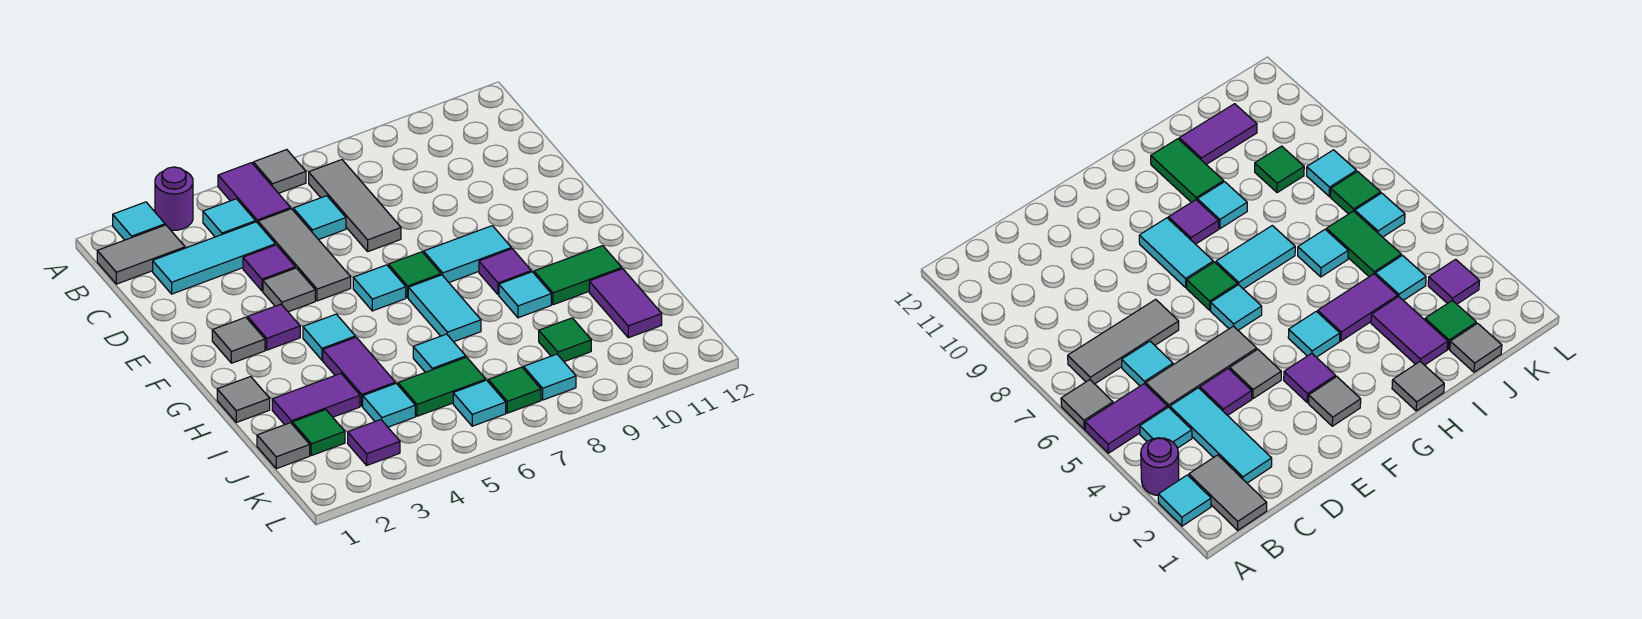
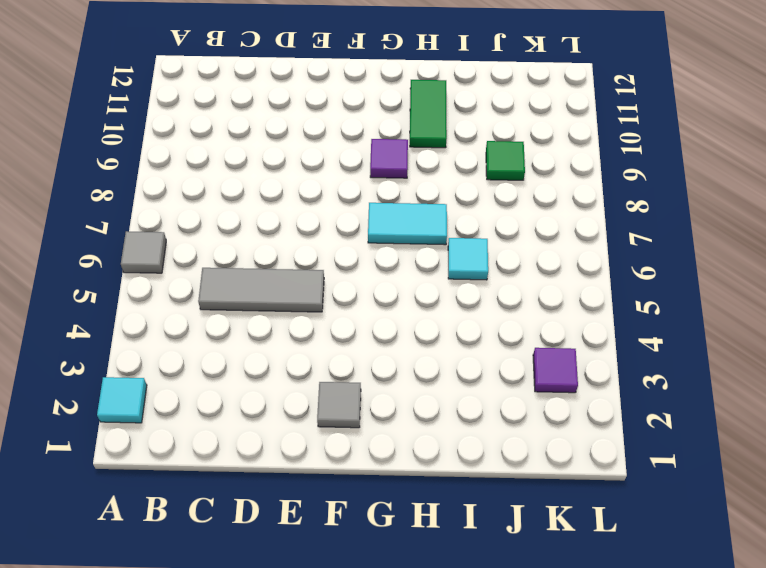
none -> purple 1x1 round brick [155,167,193,230]
none -> purple 1x2 tile [218,163,291,223]
none -> grey 1x2 tile [97,225,185,284]
none -> cyan 1x1 tile [203,199,255,237]

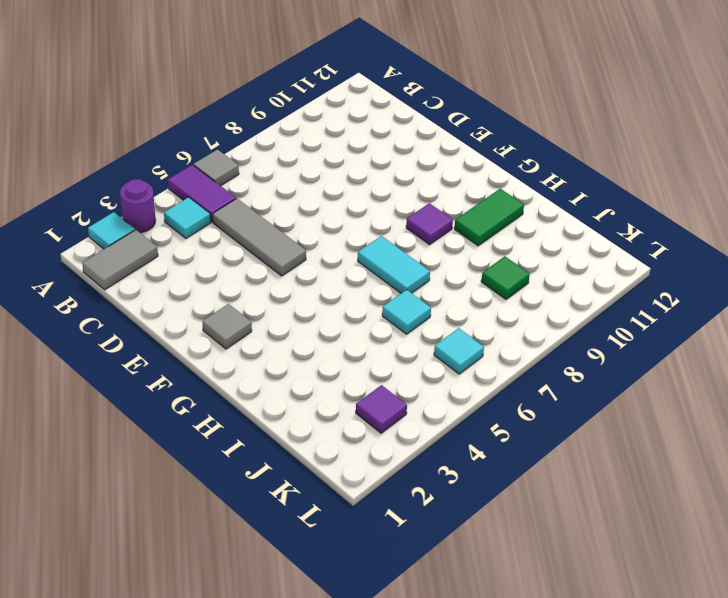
none -> grey 1x3 tile [309,160,401,251]
none -> cyan 1x3 tile [153,222,275,294]
none -> cyan 1x1 tile [293,196,346,240]
none -> purple 1x1 tile [243,245,295,291]

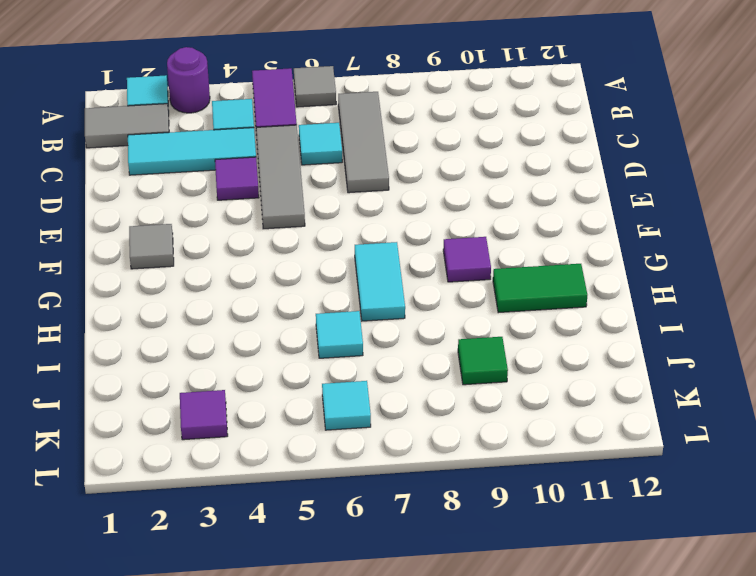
none -> grey 1x1 tile [263,268,315,312]
none -> purple 1x1 tile [248,304,300,350]
none -> cyan 1x1 tile [353,265,406,311]
none -> green 1x1 tile [388,252,441,298]

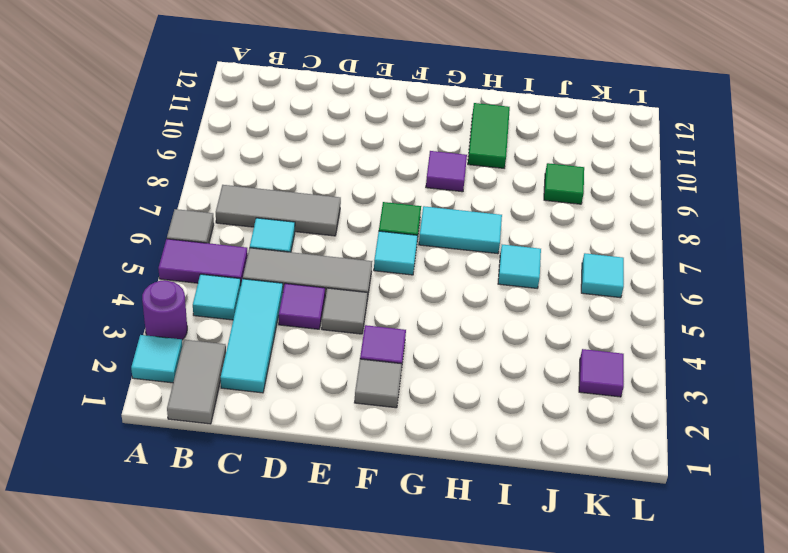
none -> cyan 1x2 tile [424,226,511,282]
none -> cyan 1x1 tile [303,314,355,360]
none -> grey 1x1 tile [217,377,270,422]
none -> purple 1x2 tile [323,337,395,406]

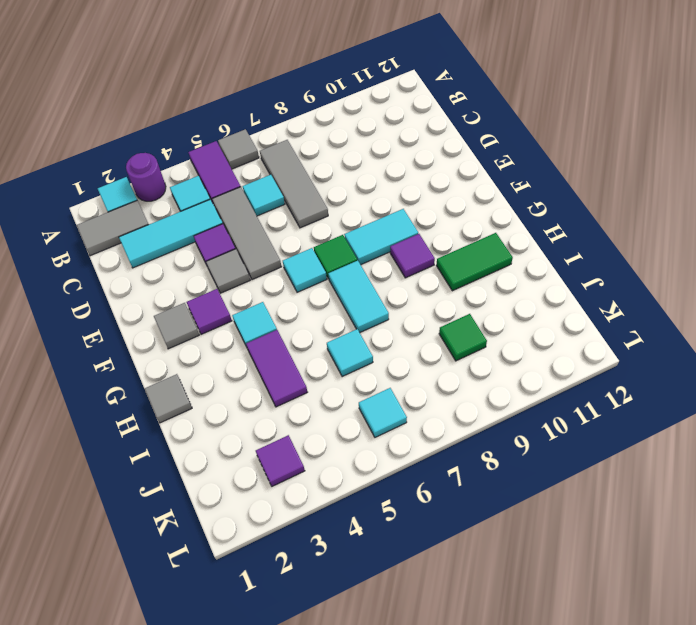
none -> cyan 1x1 tile [499,272,551,318]
none -> purple 1x2 tile [272,374,360,425]
none -> purple 1x2 tile [589,269,662,338]
none -> grey 1x1 tile [257,423,310,469]

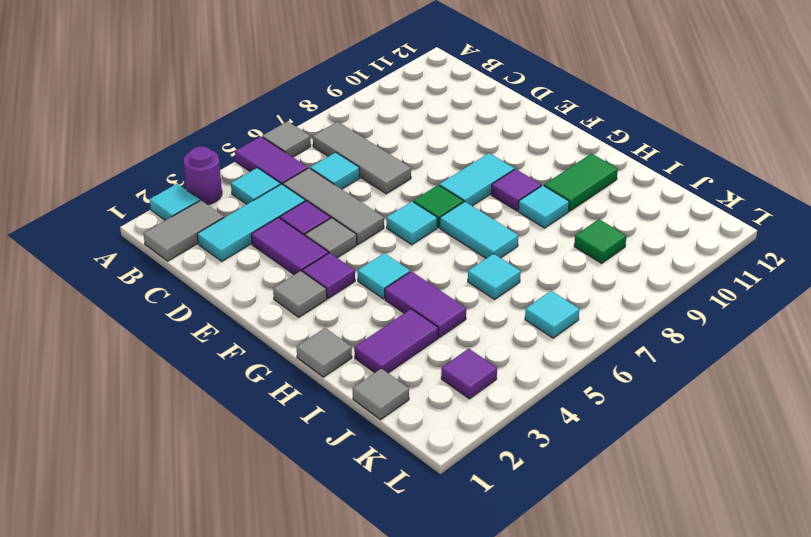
purple 1x2 tile [251,218,328,275] -> purple 1x2 tile moved to [589,269,662,338]
none -> green 1x1 tile [292,410,345,456]
none -> cyan 1x1 tile [363,383,415,427]
none -> green 1x2 tile [398,357,486,416]
none -> green 1x1 tile [488,367,541,413]

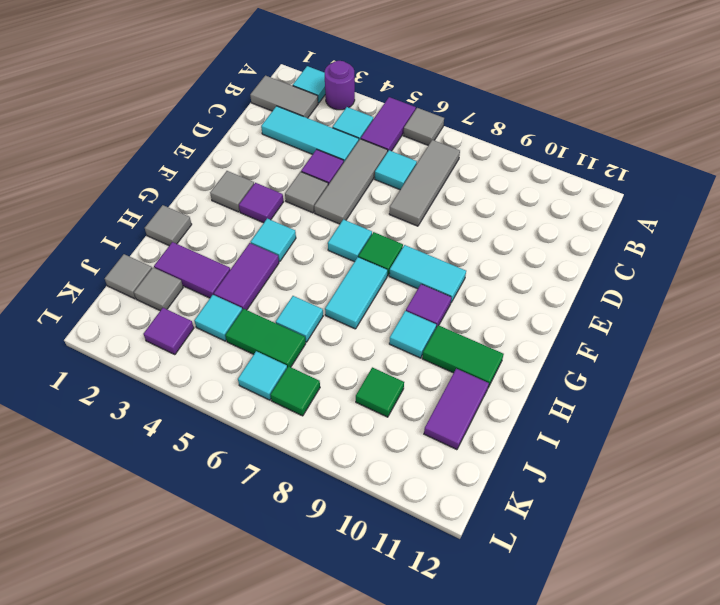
grey 1x1 tile [134,268,183,311] -> green 1x1 tile [292,410,345,456]
none -> cyan 1x1 tile [524,354,576,400]

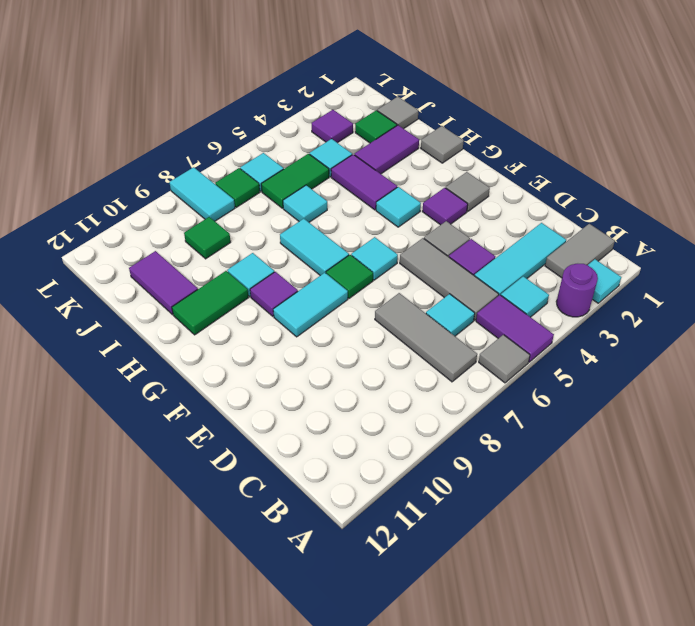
cyan 1x2 tile [169,167,235,221] -> cyan 1x1 tile [524,354,576,400]

